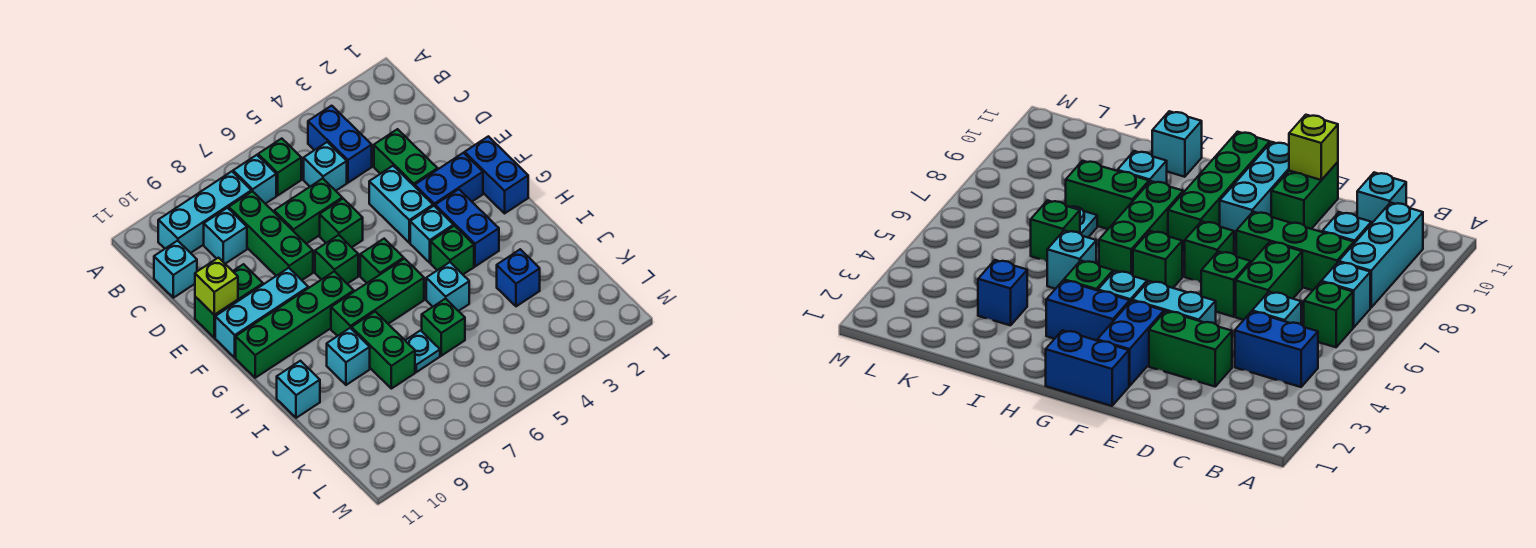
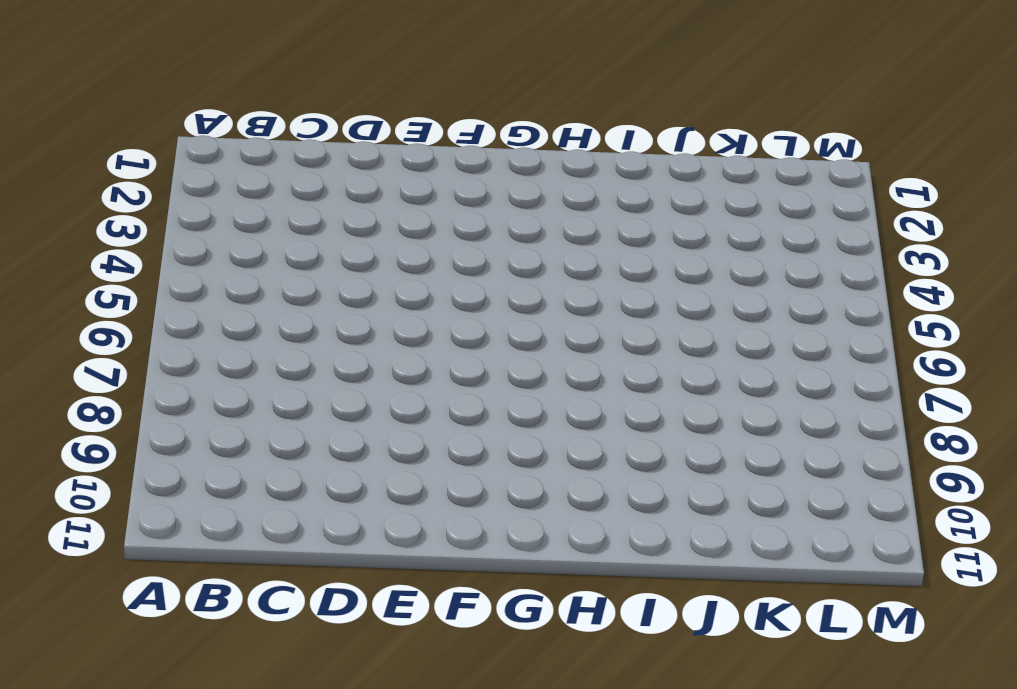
none -> blue 1x2 brick [308,106,372,183]
none -> green 1x1 brick [258,139,301,195]
none -> cyan 1x1 brick [233,155,276,204]
none -> cyan 1x3 brick [158,171,251,253]

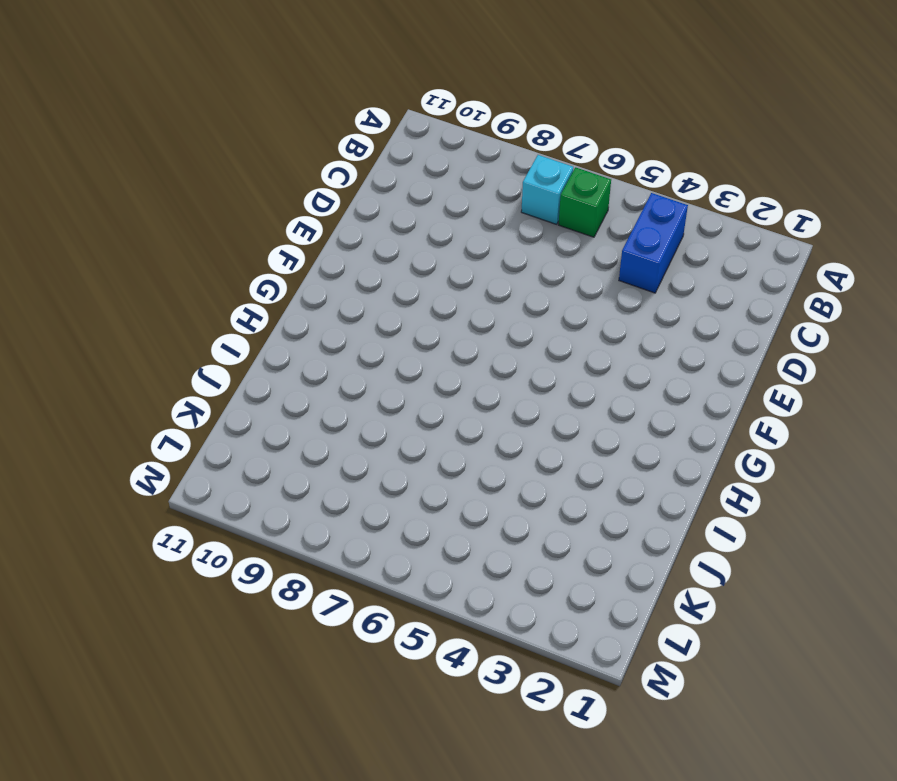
none -> cyan 1x3 brick [158,171,251,253]
none -> cyan 1x1 brick [304,142,347,191]
none -> green 1x3 brick [229,191,313,280]
none -> cyan 1x1 brick [204,208,247,264]

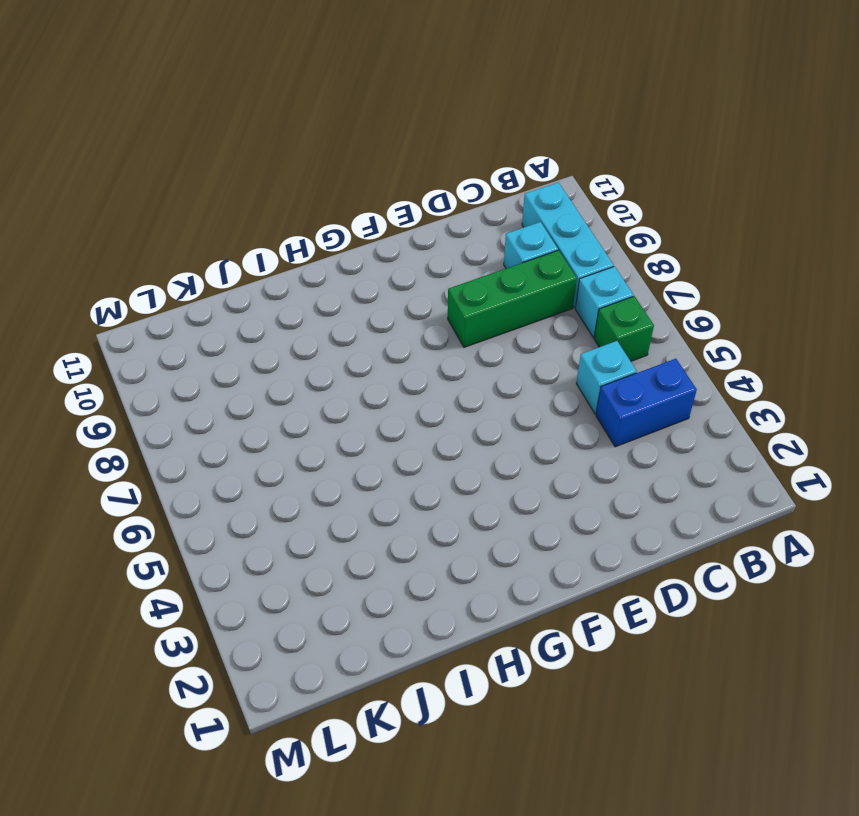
none -> cyan 1x1 brick [154,241,197,298]
none -> green 1x2 brick [374,129,438,186]
none -> green 1x2 brick [274,179,342,244]
none -> cyan 1x2 brick [369,166,433,243]

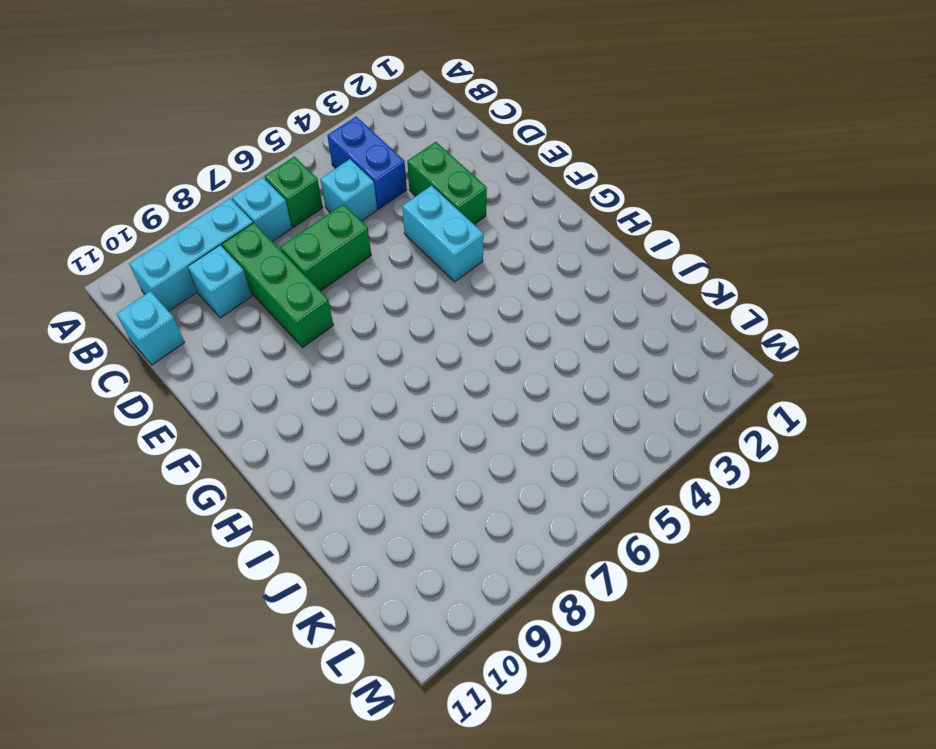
none -> green 1x1 brick [320,199,363,247]
none -> green 1x2 brick [195,264,263,338]
none -> blue 1x2 brick [465,136,528,213]
none -> blue 1x2 brick [415,153,483,206]

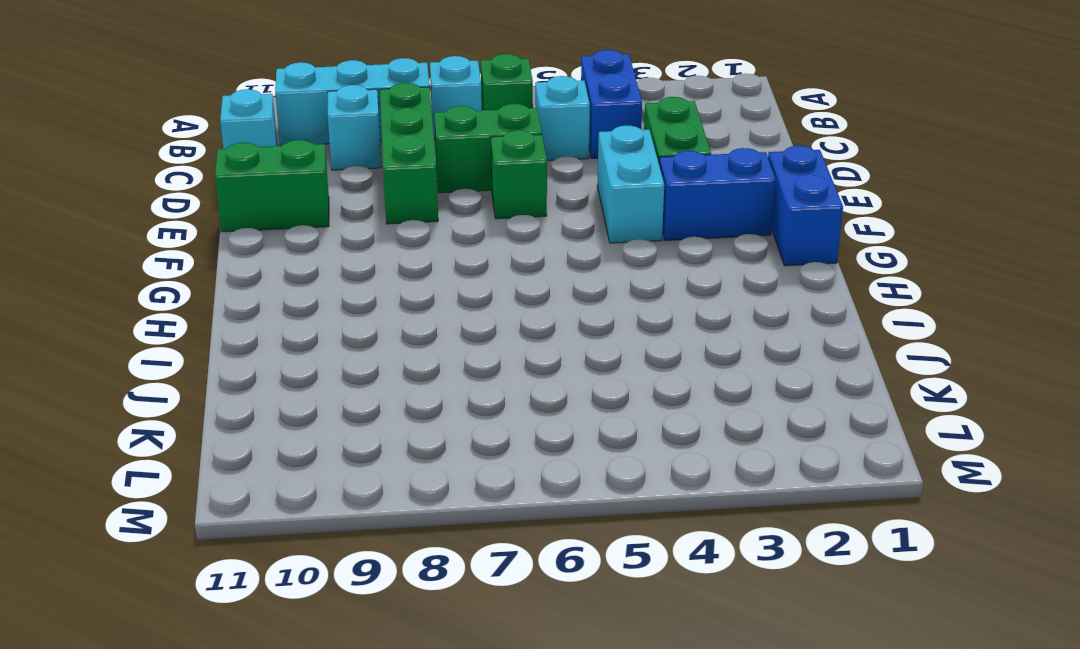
none -> green 1x1 brick [315,235,358,284]
none -> cyan 1x3 brick [215,268,308,358]
none -> blue 1x2 brick [435,189,499,266]
none -> cyan 1x1 brick [410,206,453,263]

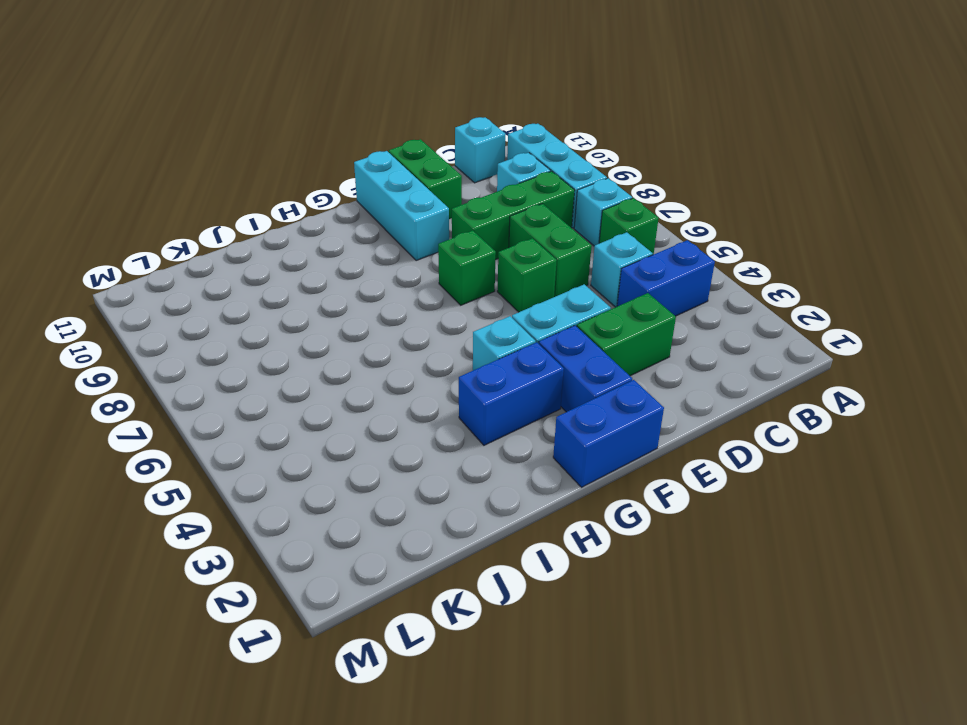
none -> green 1x1 brick [360,239,404,283]
none -> green 1x4 brick [236,271,354,378]
none -> green 1x1 brick [431,226,474,274]
none -> green 1x3 brick [331,259,424,336]

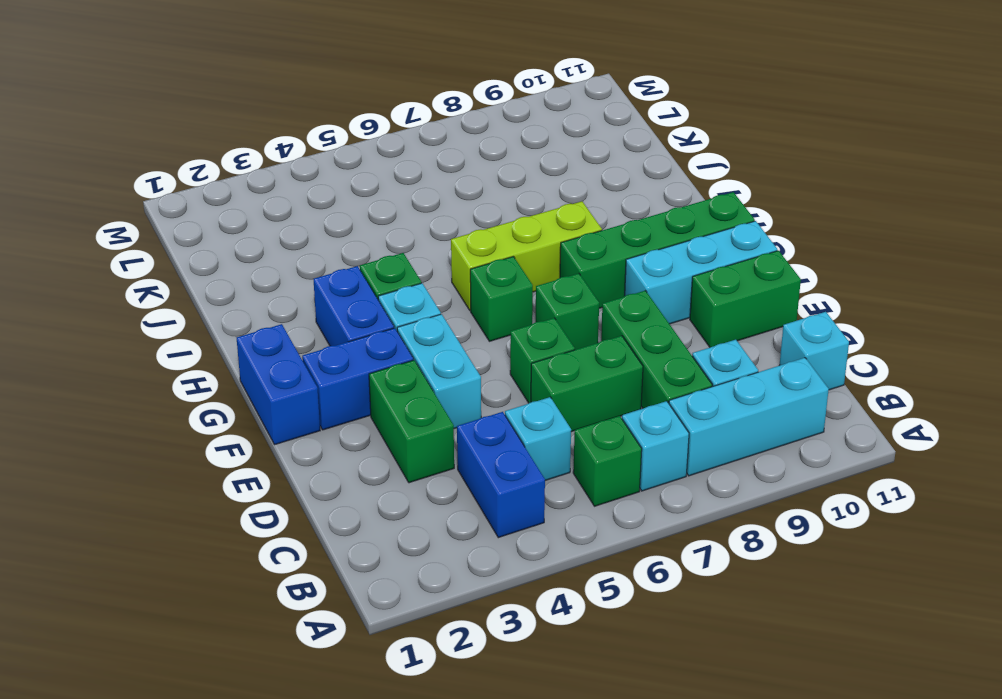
lime 1x3 brick [451,201,602,311] -> green 1x3 brick [331,259,424,336]
none -> cyan 1x1 brick [426,262,469,311]
none -> green 1x2 brick [351,312,415,389]
none -> cyan 1x1 brick [327,328,370,385]
none -> cyan 1x1 brick [277,361,320,418]

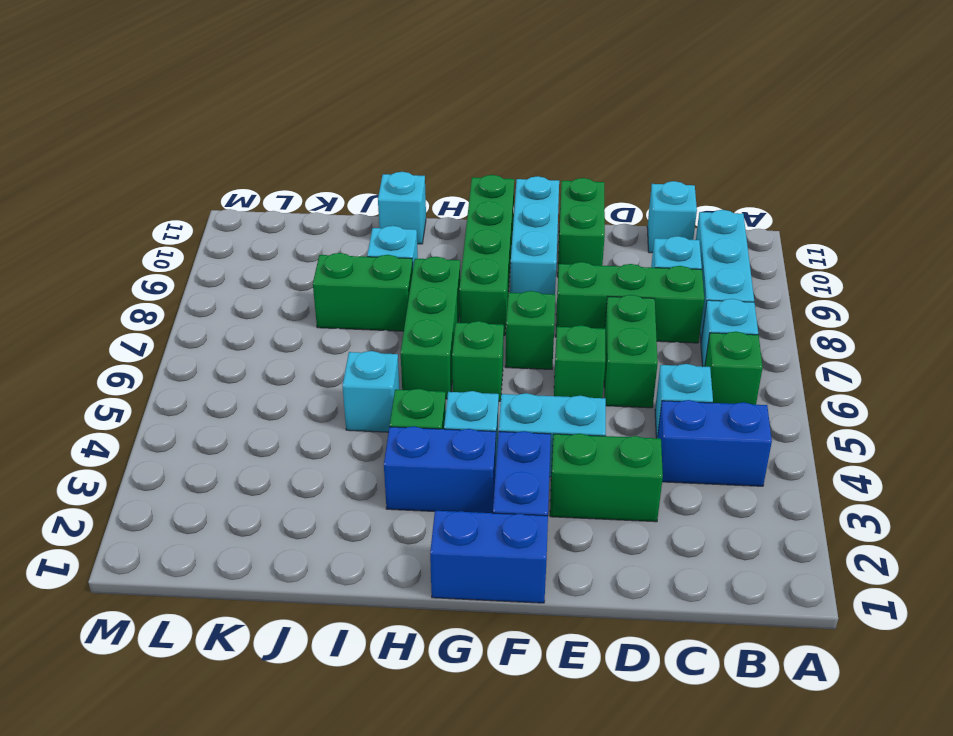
none -> blue 1x1 brick [497,249,540,306]
none -> green 1x1 brick [422,298,465,356]
none -> cyan 1x1 plate [405,330,440,372]
none -> lime 1x1 brick [195,258,238,315]

